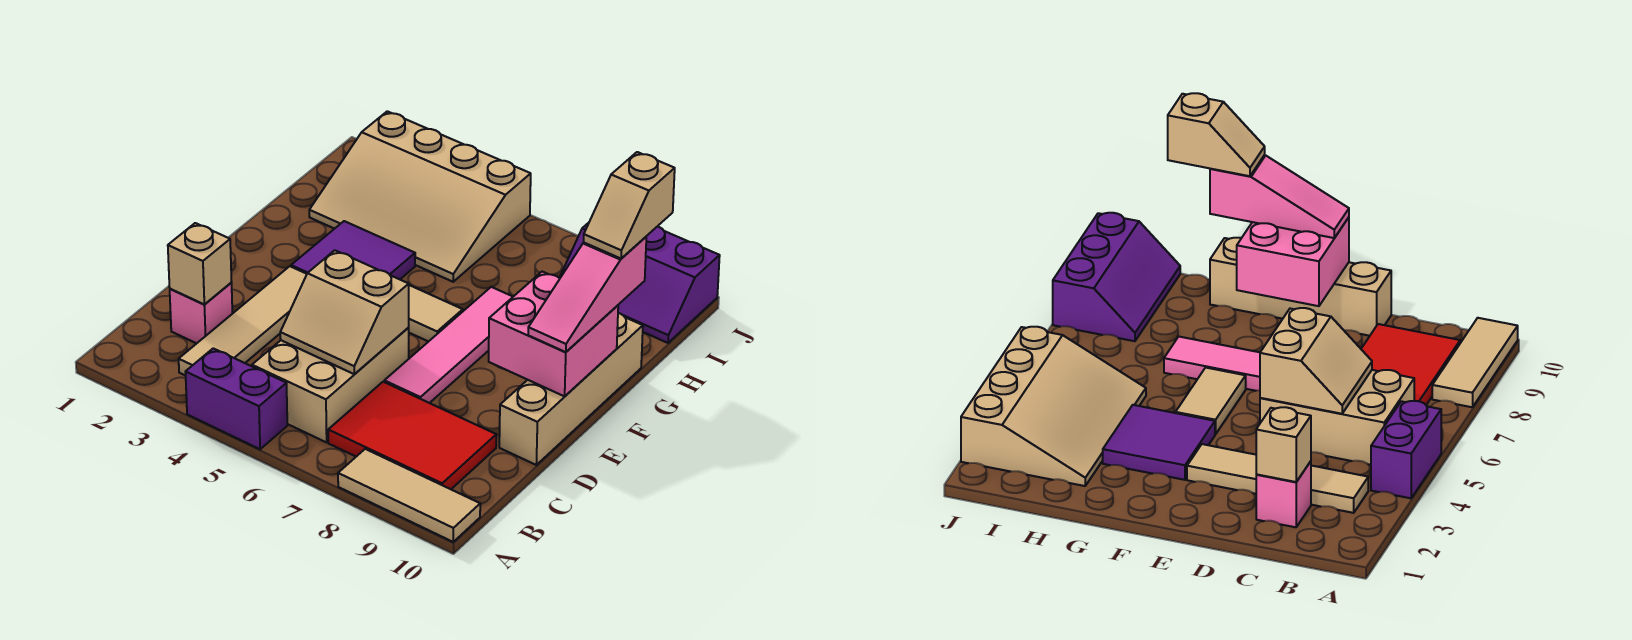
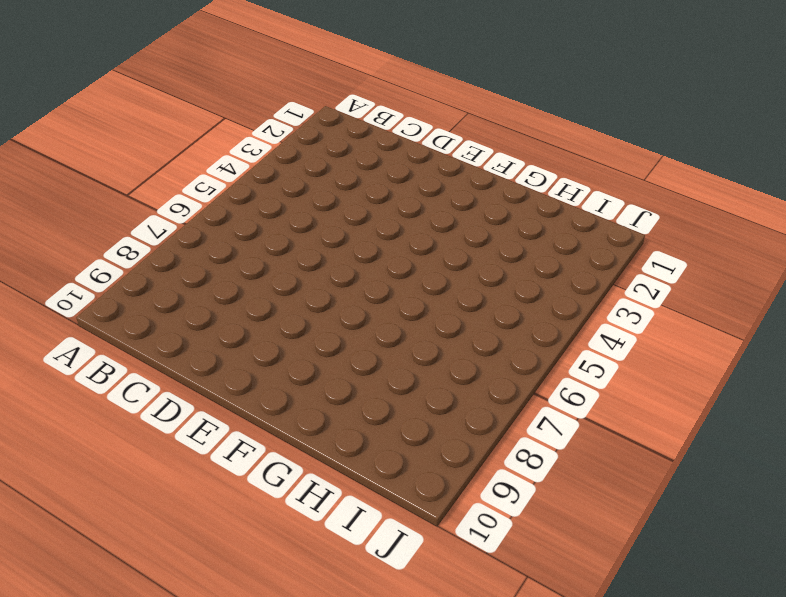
none -> purple 1x2 brick [186,348,287,449]
none -> tan 1x3 tile [338,449,480,542]
none -> tan 1x4 tile [179,266,307,376]

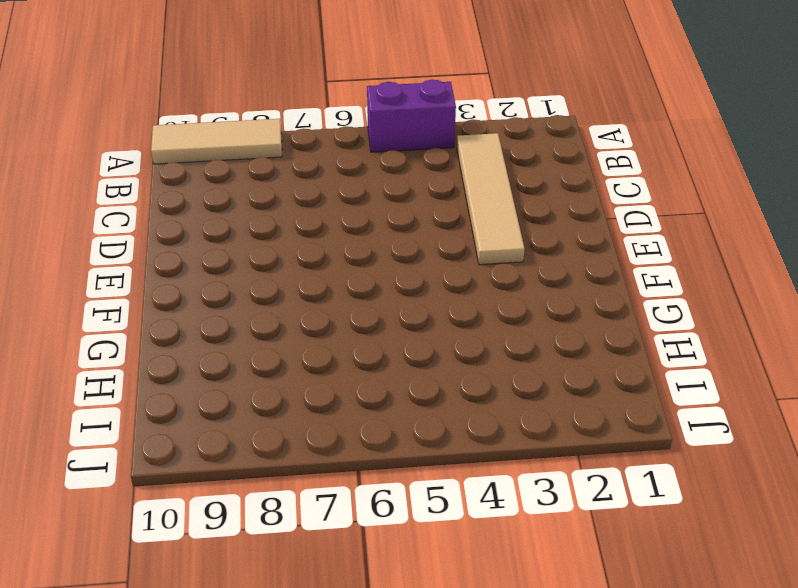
none -> tan 2x3 brick [252,328,409,442]
none -> red 2x3 tile [328,382,496,489]
none -> pink 1x1 brick [170,283,232,343]

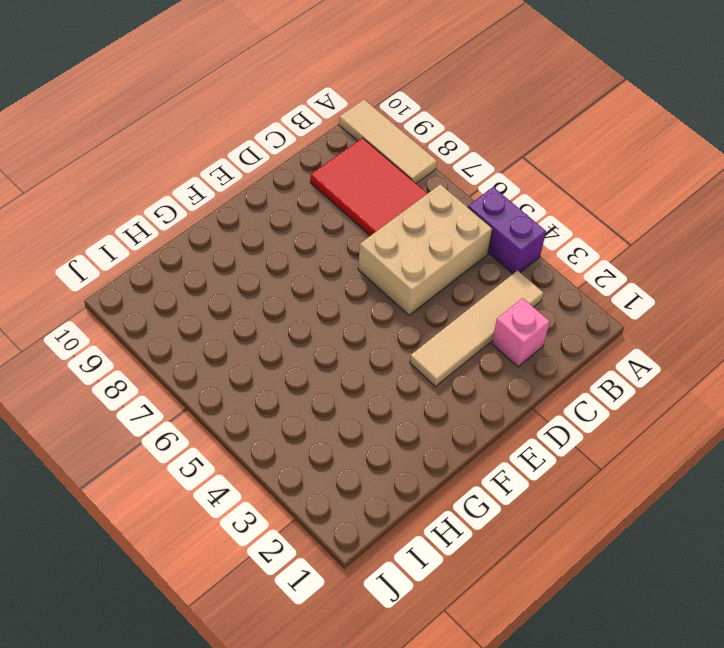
none -> pink 1x4 tile [384,287,513,403]
none -> tan 1x4 brick [499,313,643,465]
none -> purple 2x2 tile [291,221,415,279]

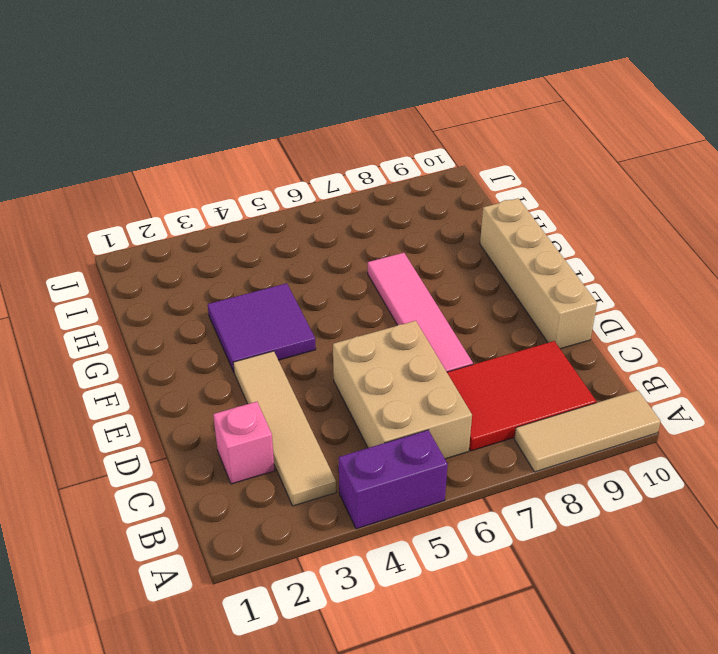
none -> tan 1x2 tile [408,285,463,342]
none -> tan 3x4 slope [309,111,531,282]
none -> purple 2x3 slope [560,223,720,343]

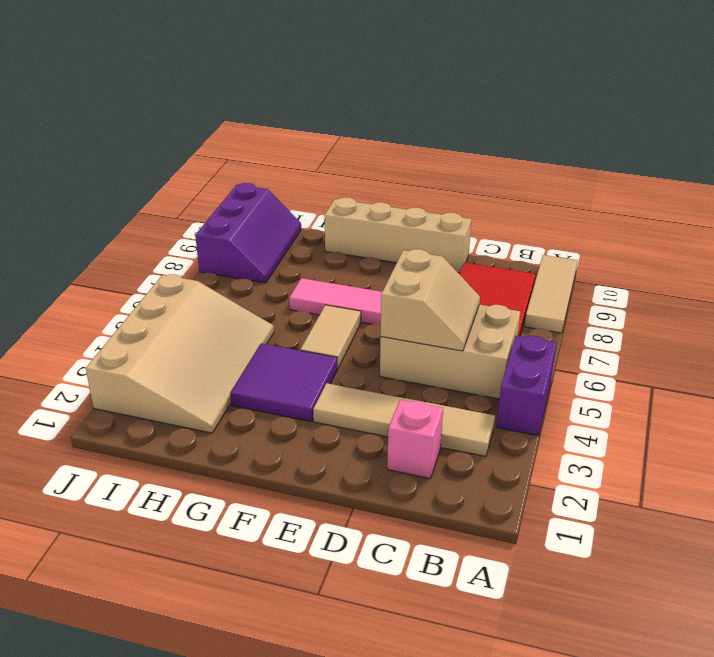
none -> tan 1x1 brick [168,223,232,304]
none -> pink 2x2 brick [489,272,618,396]
none -> pink 1x3 slope [528,237,646,352]

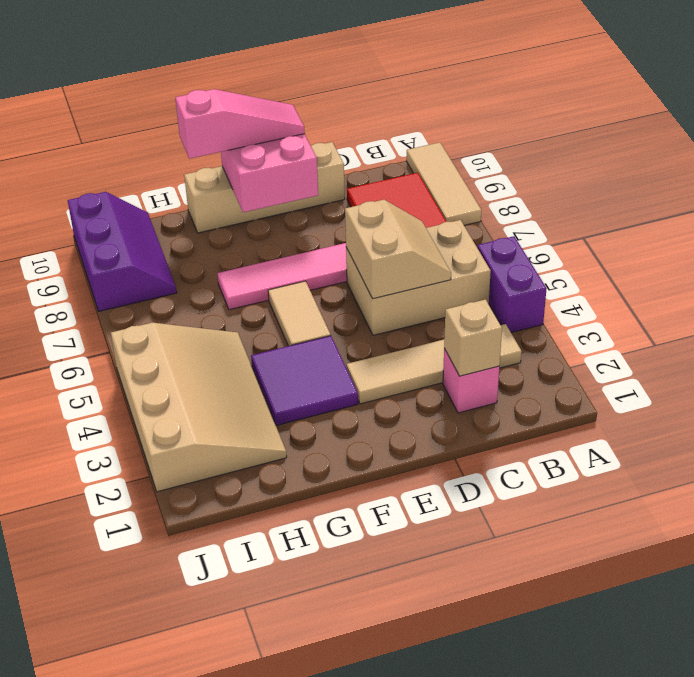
none -> tan 1x2 slope [584,152,675,259]

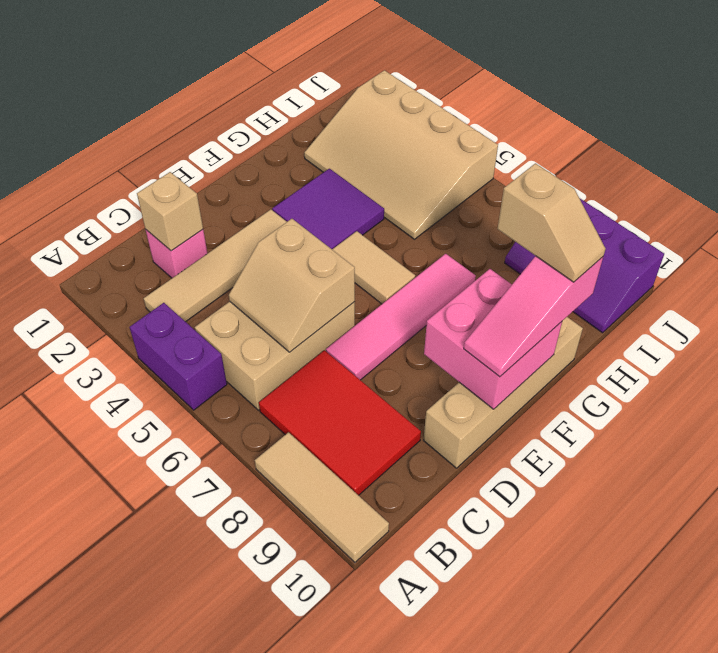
tan 1x2 slope [498,163,606,282] -> tan 1x2 slope turned to [584,152,675,259]

